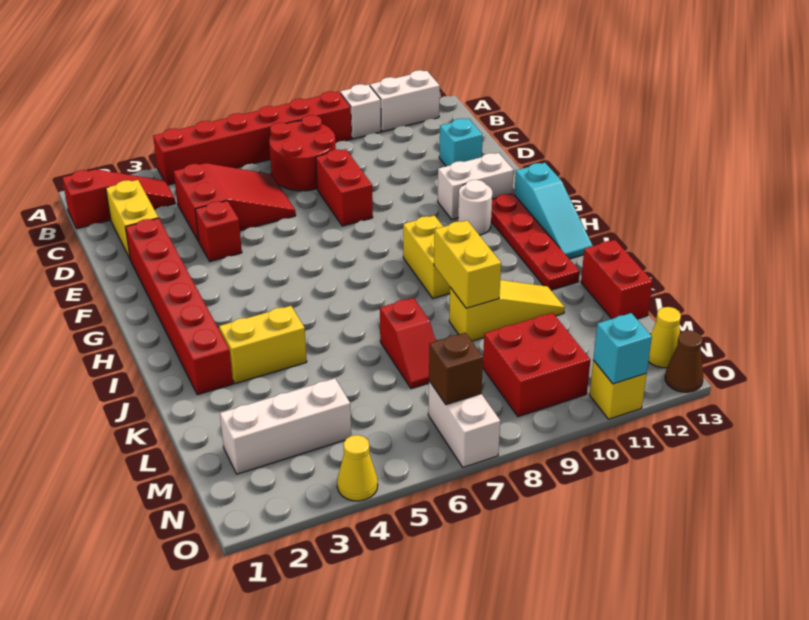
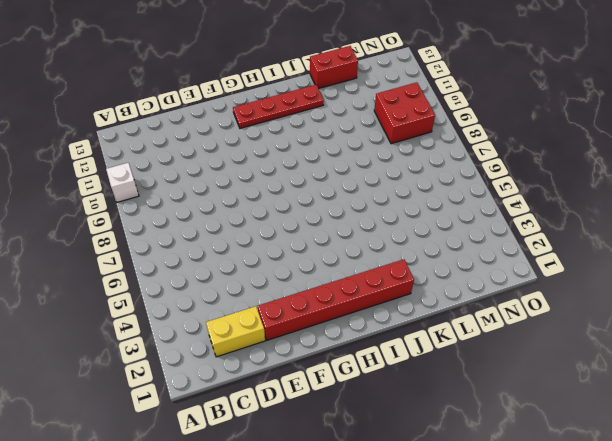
none -> red 1x6 brick [153,91,351,185]
none -> white 1x2 brick [370,70,440,131]
none -> red 1x3 slope [62,169,175,229]
none -> red 2x2 round brick [269,115,336,191]

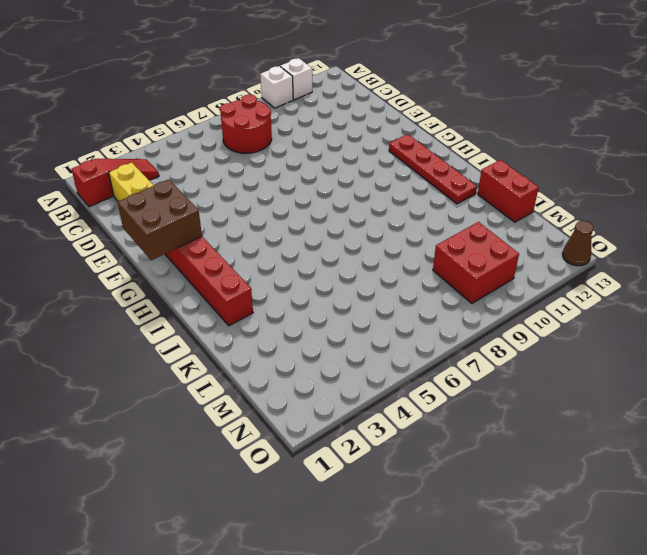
white 1x1 brick [280,58,312,100] -> white 1x2 brick [370,70,440,131]
brown 2x2 brick [118,179,202,260] -> none
none -> red 1x6 brick [153,91,351,185]
none -> red 2x3 slope [174,163,296,241]
none -> red 1x2 brick [316,149,373,226]
none -> cyan 1x1 brick [439,118,483,166]

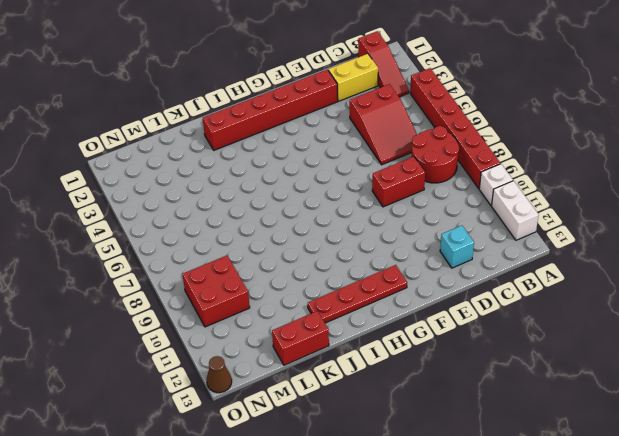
none -> red 1x1 brick [195,201,242,261]
none -> white 1x2 brick [438,153,514,219]
none -> white 1x1 round brick [458,180,492,235]
none -> cyan 1x3 slope [514,163,593,259]

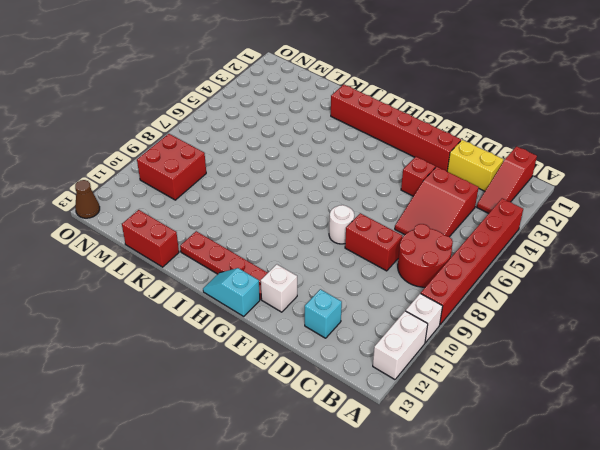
white 1x1 round brick [329,205,354,244] -> white 1x1 round brick moved to [458,180,492,235]
white 1x1 brick [261,264,297,312] -> white 1x2 brick [438,153,514,219]
cyan 1x2 slope [203,268,260,316] -> cyan 1x3 slope [514,163,593,259]
none -> yellow 1x2 brick [403,215,450,298]
none -> yellow 1x2 brick [219,306,307,384]
none -> red 1x2 slope [380,298,436,389]
none -> yellow 1x3 slope [449,280,565,341]

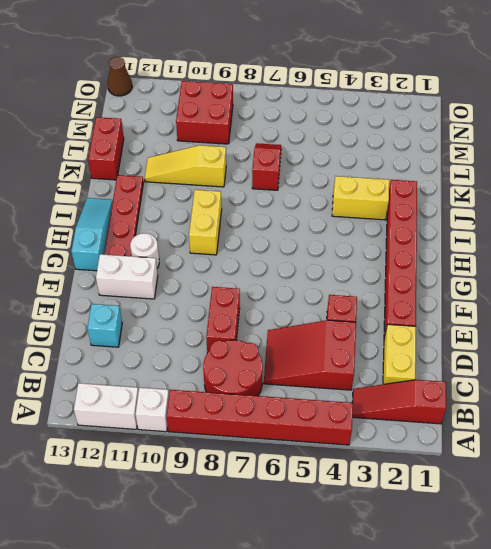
none -> white 1x3 brick [220,378,351,474]
none -> white 1x2 brick [428,381,500,467]
none -> yellow 1x1 cone [648,307,681,368]
none -> yellow 1x1 cone [337,435,378,501]

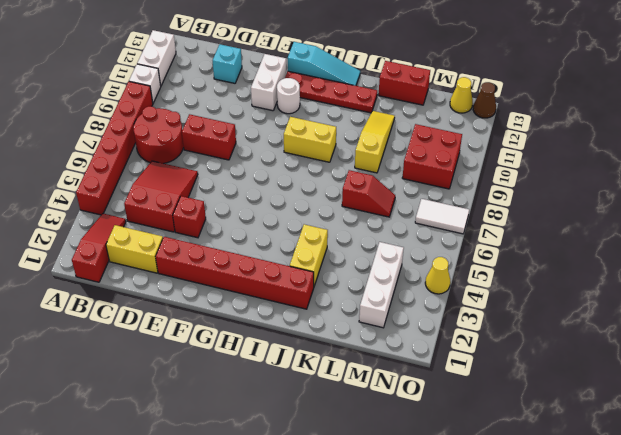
white 1x2 tile [415,199,469,234] -> white 1x2 brick [428,381,500,467]
none -> yellow 1x1 brick [589,360,647,419]
none -> yellow 1x2 brick [434,220,501,308]
none -> brown 1x1 brick [429,333,483,405]
none -> cyan 1x1 brick [593,313,652,384]

